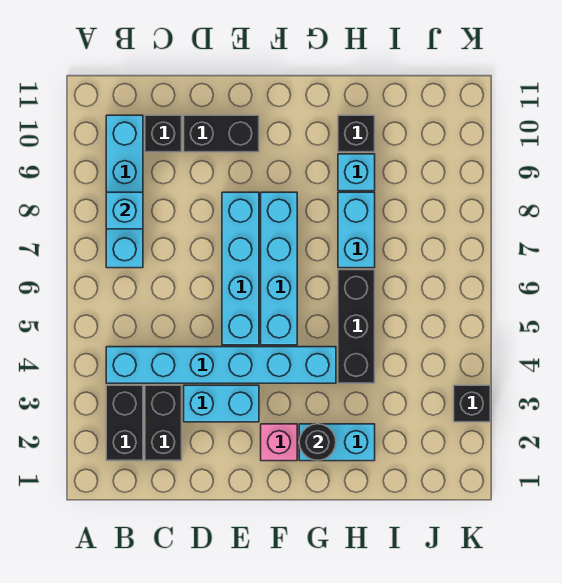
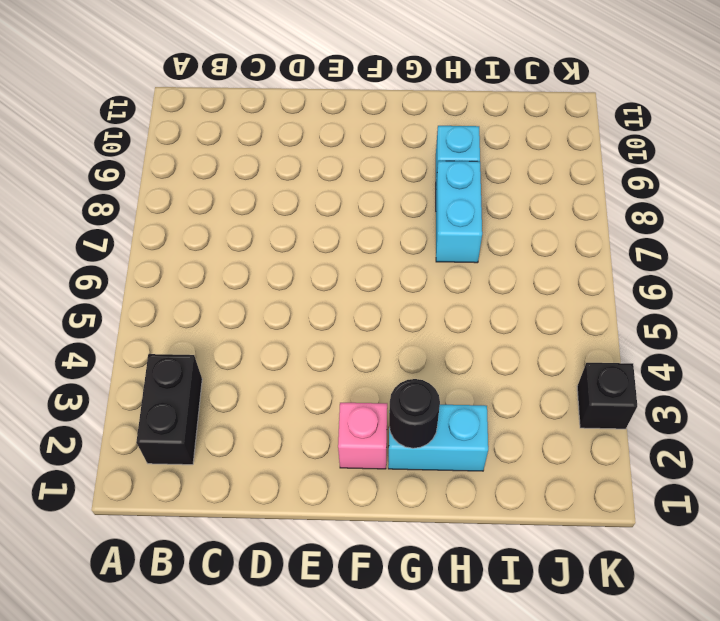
none -> cyan 1x6 brick [106,347,336,383]
none -> cyan 1x4 brick [106,115,143,268]
none -> black 1x2 brick [145,385,182,461]

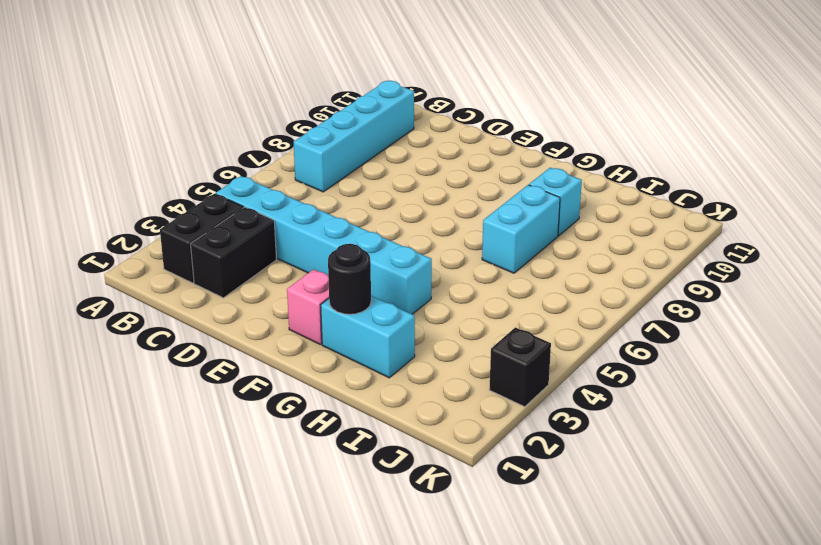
none -> black 1x1 brick [145,115,182,152]
none -> cyan 1x2 brick [184,385,259,422]
none -> black 1x2 brick [184,115,259,152]

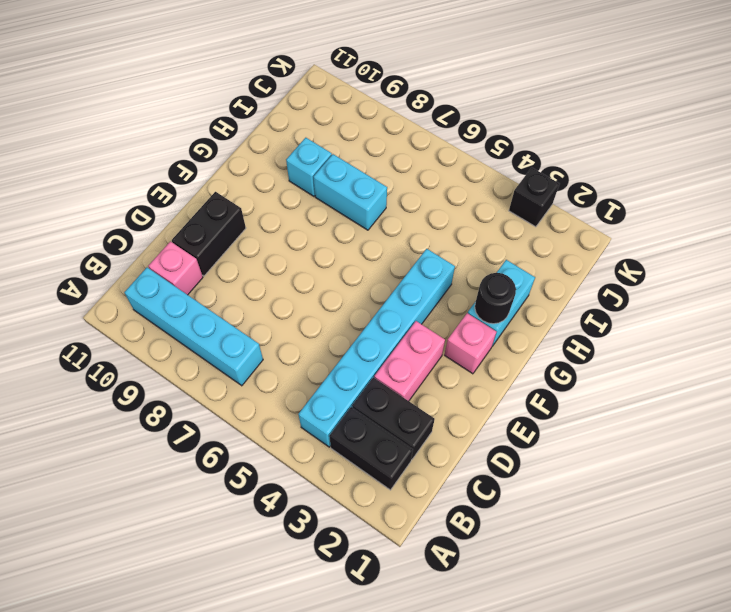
pink 1x1 brick [148,241,203,295] -> black 1x1 brick [145,115,182,152]
pink 1x2 brick [374,321,445,401] -> cyan 1x2 brick [184,385,259,422]
none -> cyan 1x4 brick [222,192,259,345]
none -> cyan 1x4 brick [261,192,297,345]
none -> black 1x3 brick [338,270,375,383]

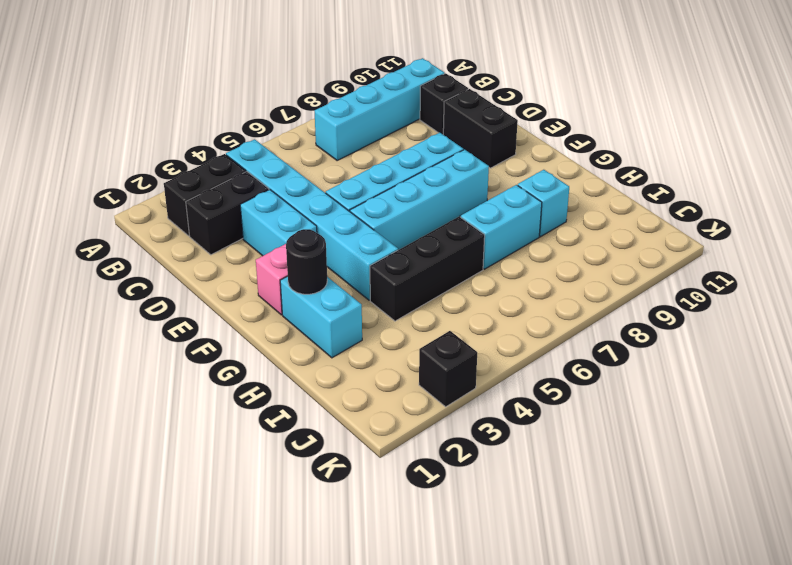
none -> black 1x1 brick [338,115,375,152]
none -> cyan 1x1 brick [106,192,143,229]

